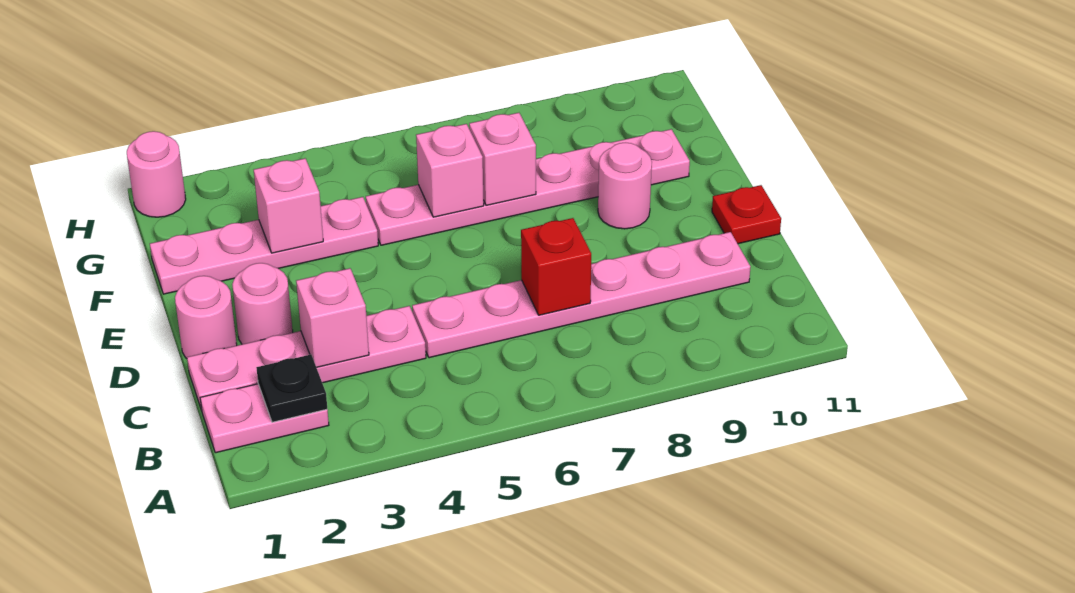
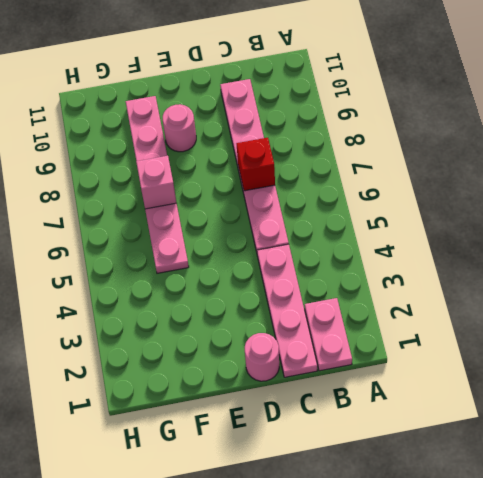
none -> pink 1x1 round brick [232,263,293,344]
none -> red 1x1 plate [712,185,781,244]
none -> pink 1x4 plate [150,197,378,294]

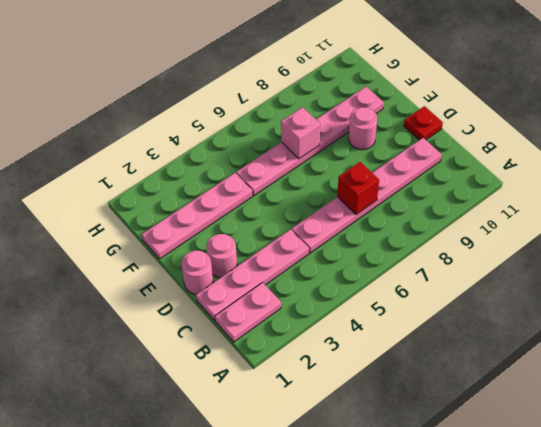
none -> pink 1x1 round brick [127,131,186,217]
none -> black 1x1 plate [256,355,327,422]
none -> pink 1x1 brick [296,268,369,367]

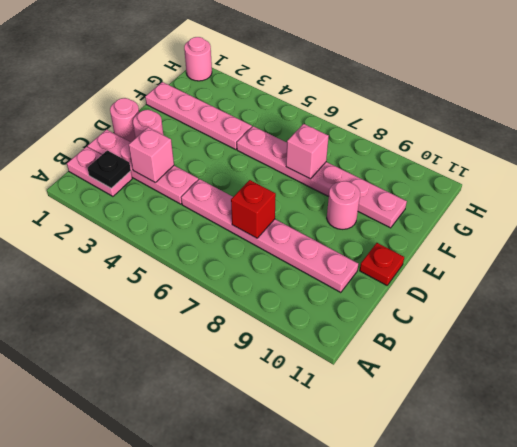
none -> pink 1x1 brick [254,158,323,253]
none -> pink 1x1 brick [416,124,484,217]

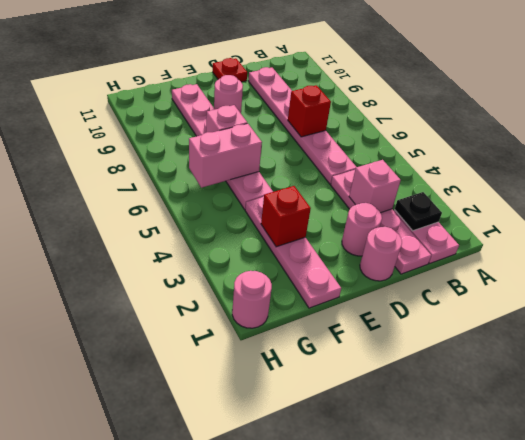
red 1x1 brick [261,186,311,247] -> pink 1x1 brick [254,158,323,253]
pink 1x2 brick [189,124,262,188] -> pink 1x1 brick [416,124,484,217]

